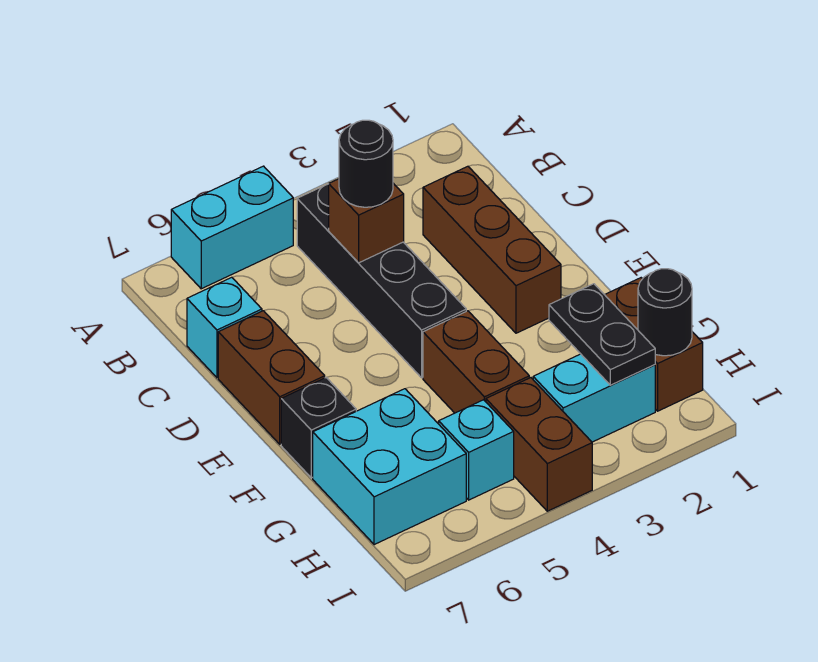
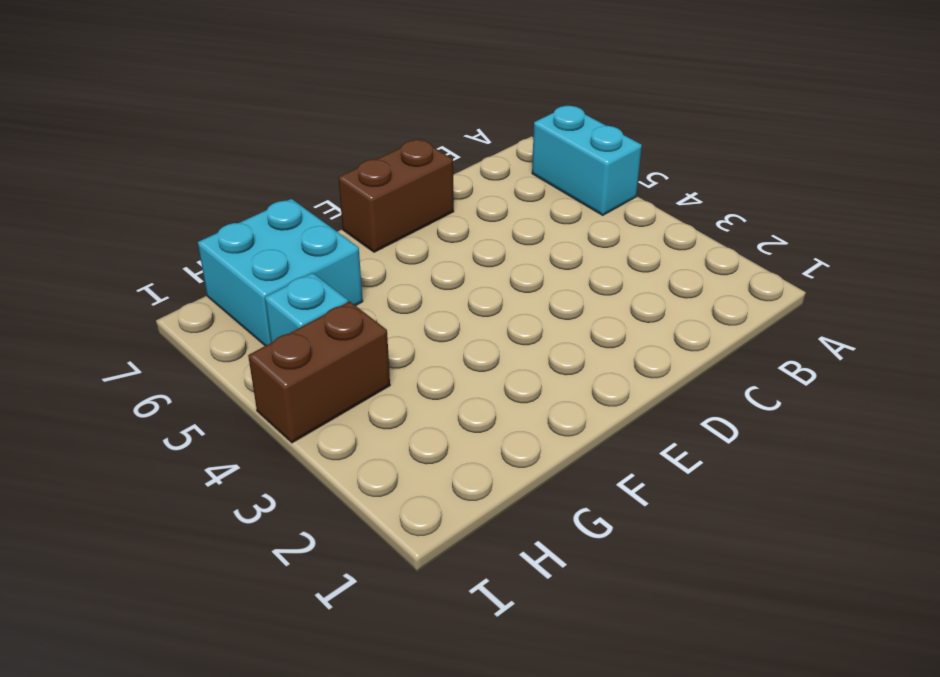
none -> black 1x4 brick [297,184,466,378]
none -> brown 1x3 brick [423,166,561,333]
none -> cyan 1x1 brick [187,277,262,378]

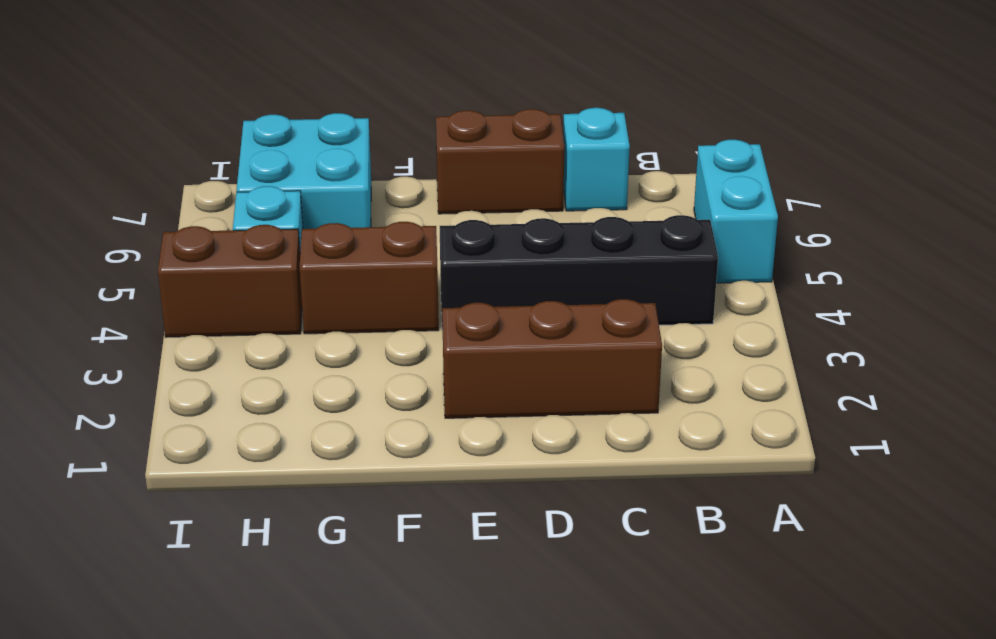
none -> black 1x1 brick [281,378,356,478]
none -> brown 1x2 brick [605,278,703,411]
none -> cyan 1x2 brick [533,354,655,442]

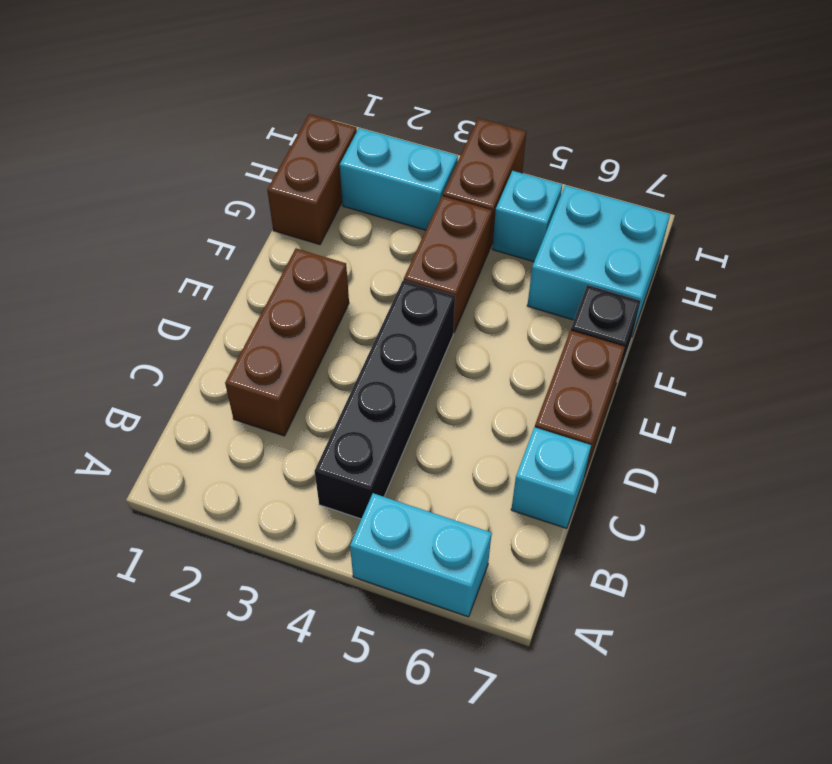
none -> brown 1x1 brick [329,179,404,263]
none -> black 1x2 plate [549,284,655,385]
none -> black 1x1 round brick [638,269,692,356]

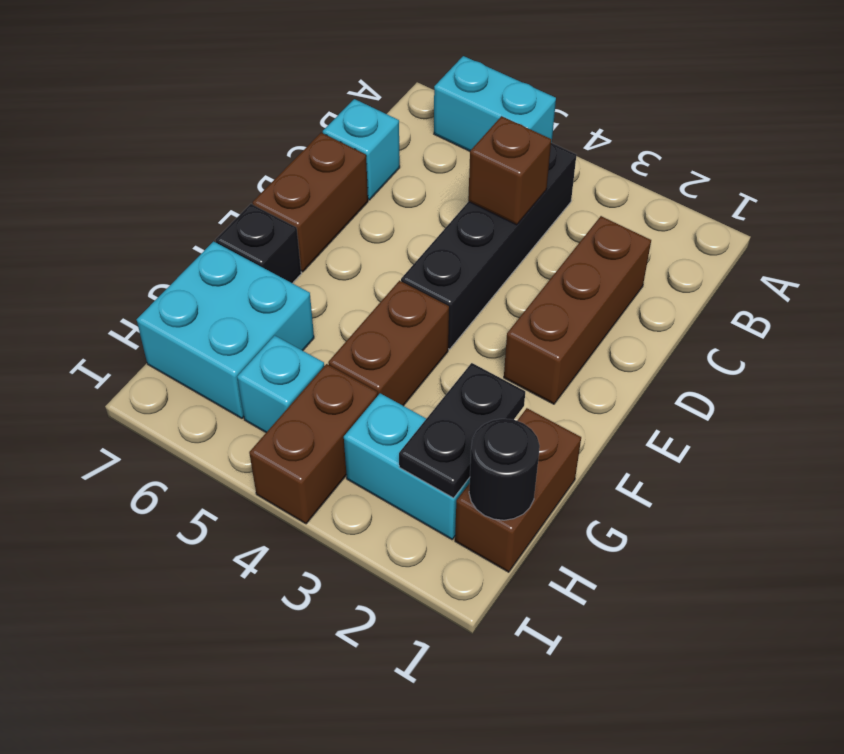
none -> black 1x1 round brick [339,120,393,207]

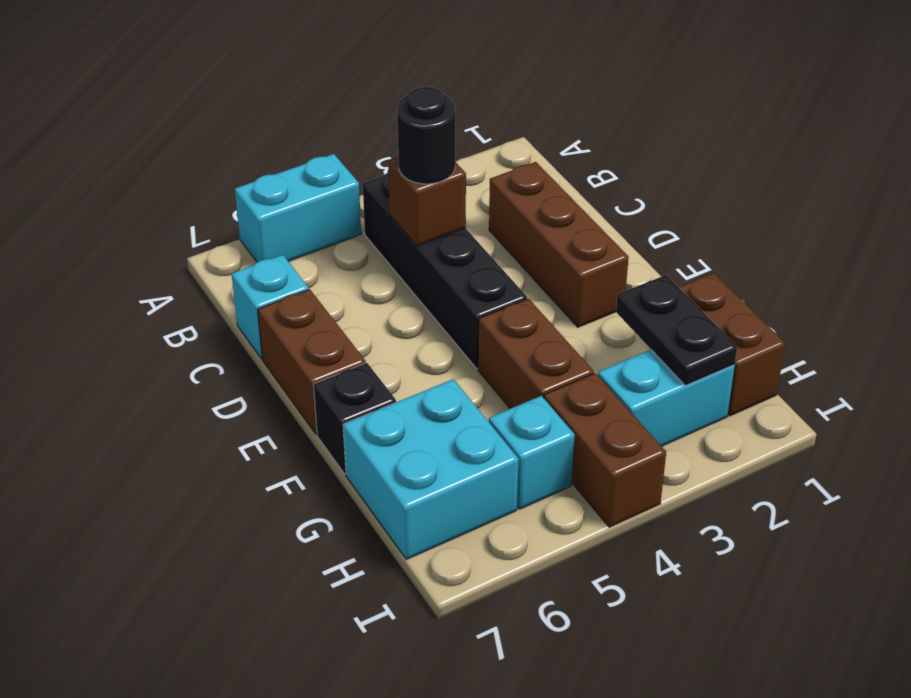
none -> black 1x1 round brick [638,269,692,356]

